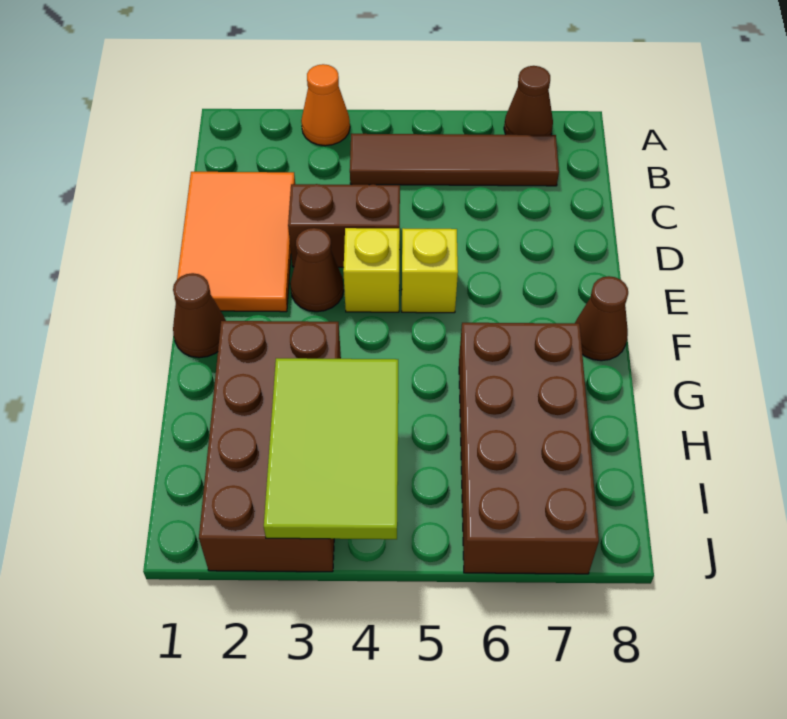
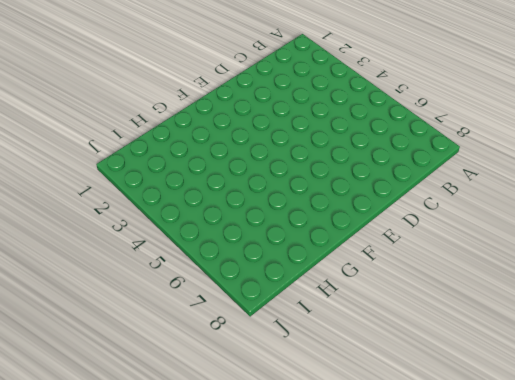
none -> orange 1x1 cone [301,64,350,146]
none -> brown 1x1 cone [504,66,553,135]
none -> brown 1x4 tile [350,134,559,186]

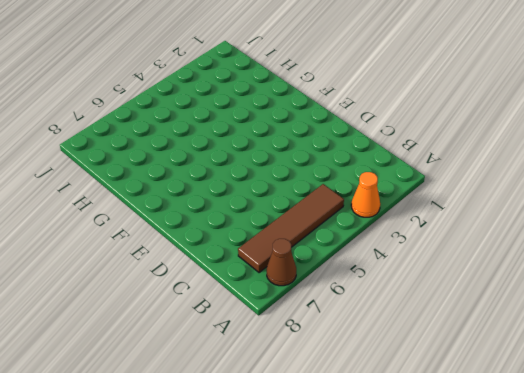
none -> orange 2x3 tile [175,172,295,312]
none -> brown 1x2 brick [288,184,400,267]
none -> brown 1x1 cone [290,228,344,312]

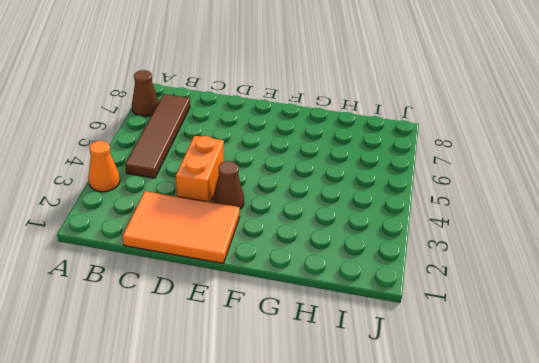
orange 1x2 brick [176,136,224,202] -> brown 1x2 brick [288,184,400,267]
none -> yellow 1x1 brick [343,228,400,312]
none -> yellow 1x1 brick [402,228,458,313]
none -> brown 1x1 cone [173,273,226,358]

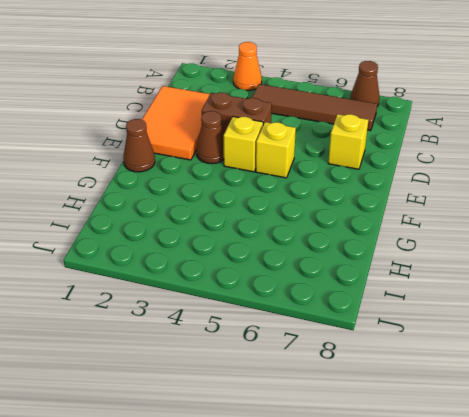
yellow 1x1 brick [328,114,368,169] -> none
none -> brown 1x1 cone [575,276,628,361]
none -> brown 2x4 brick [199,321,341,572]
none -> brown 2x4 brick [459,323,599,574]

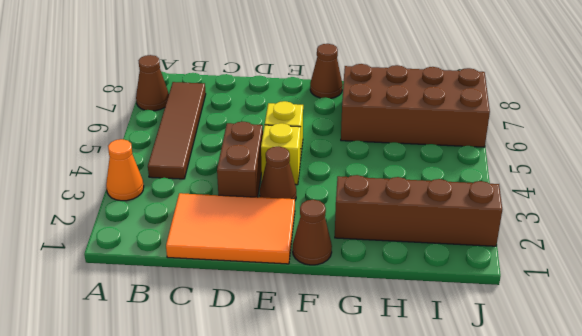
brown 1x4 brick [335,175,502,246] -> brown 2x4 brick [199,321,341,572]
none -> lime 2x3 tile [264,358,398,539]

